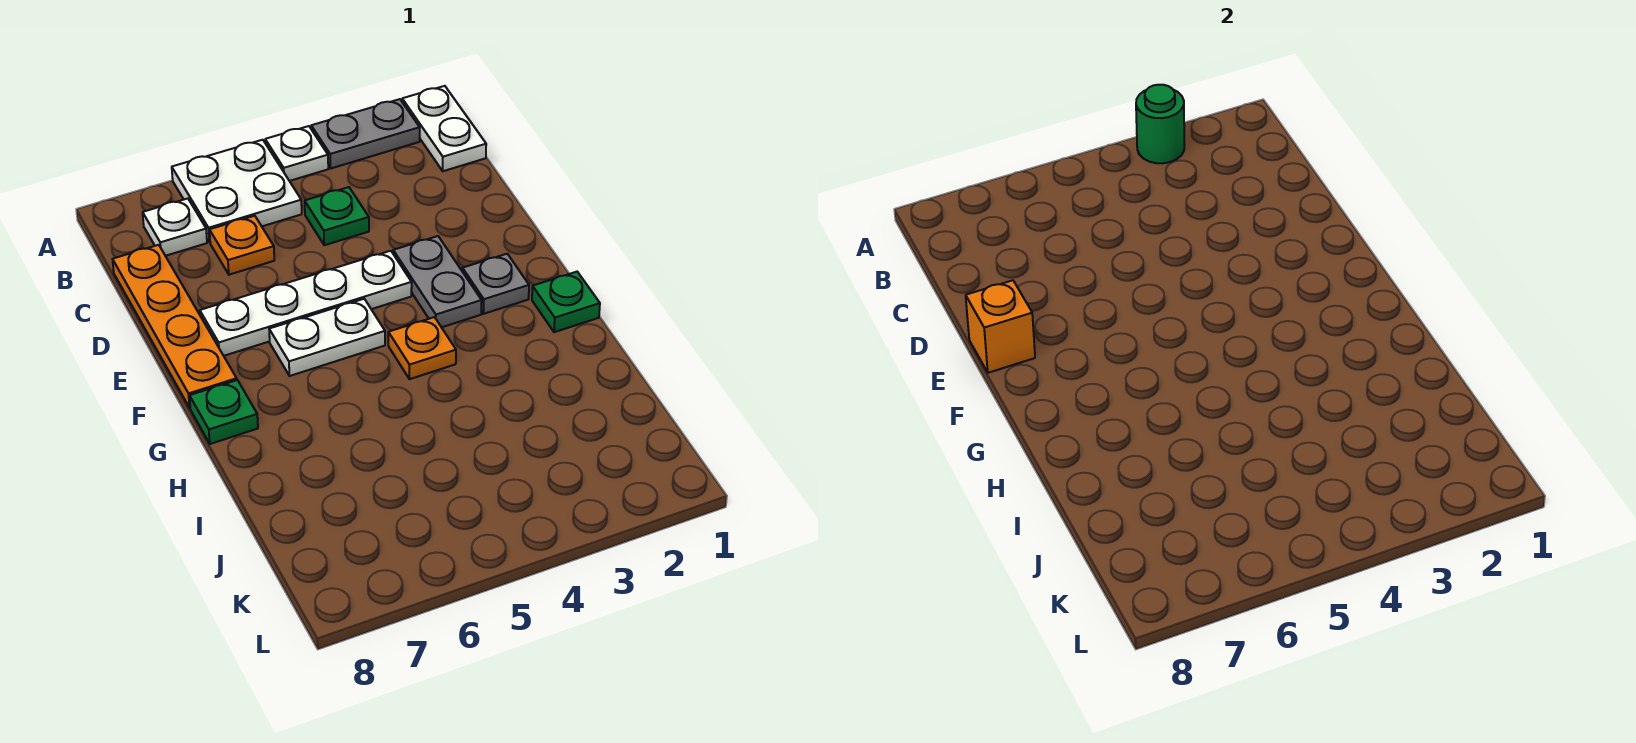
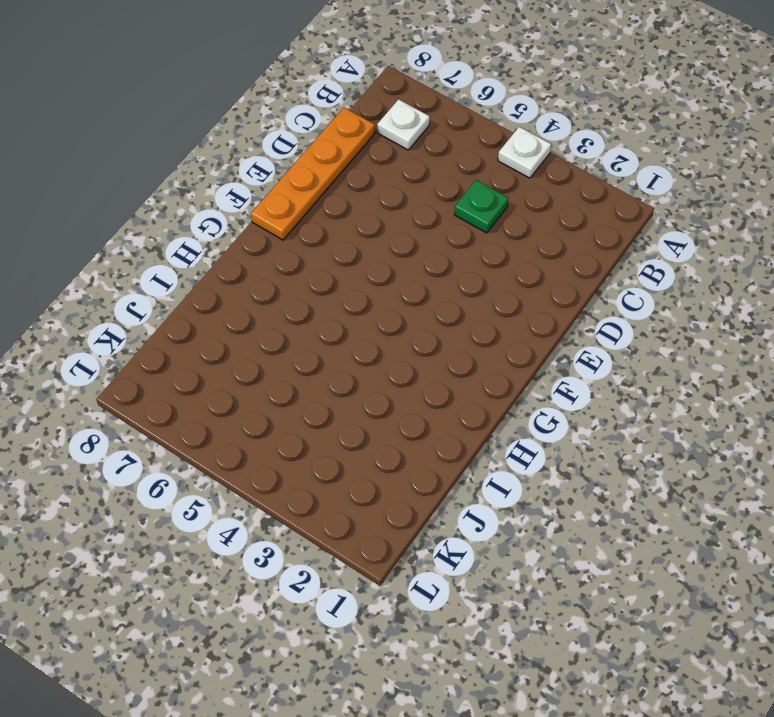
none -> white 1x2 plate [402,86,486,171]
none -> grey 1x2 plate [311,99,420,168]
none -> white 2x2 plate [172,140,302,242]

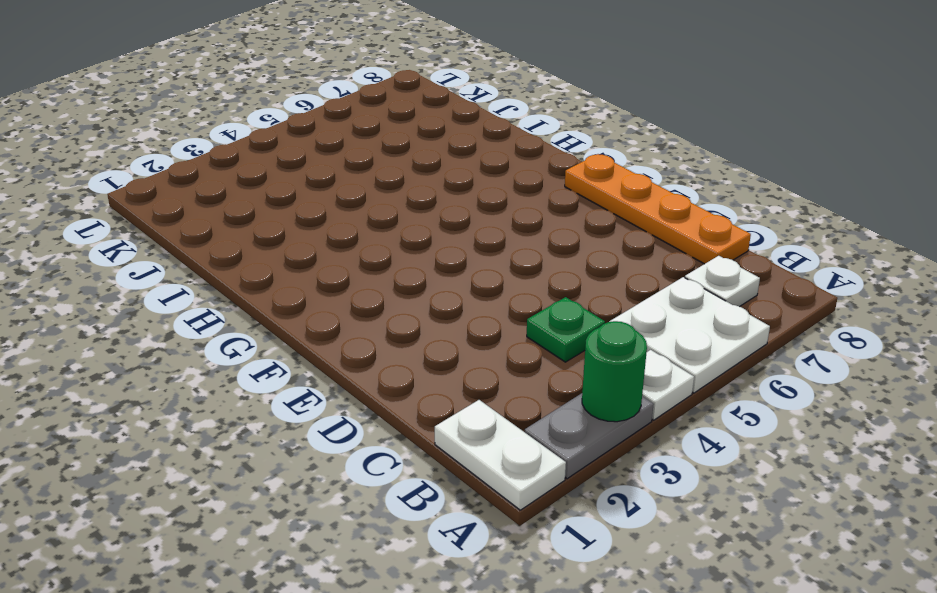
none -> orange 1x1 plate [209,216,274,275]
none -> grey 1x2 plate [393,236,482,327]
none -> white 1x4 plate [200,251,412,356]

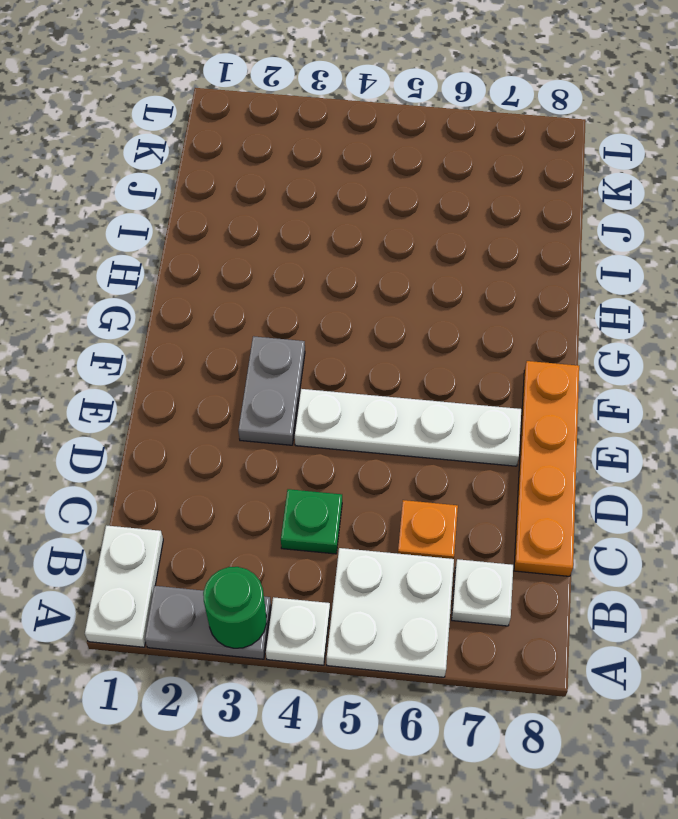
none -> grey 1x1 plate [462,254,529,314]
none -> white 1x2 plate [269,299,385,376]
none -> green 1x1 plate [532,272,600,332]

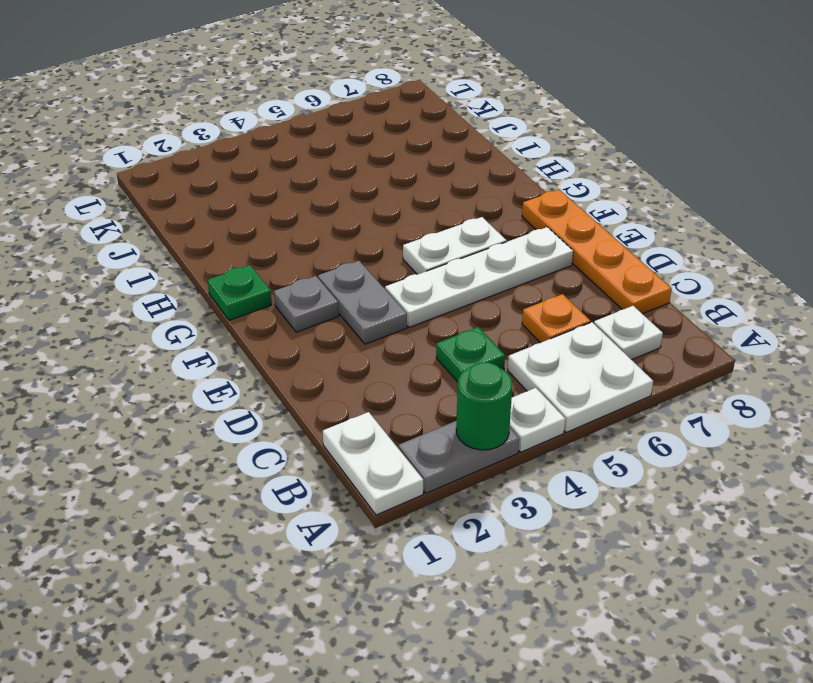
none -> orange 1x1 plate [388,317,456,379]
none -> green 1x1 plate [190,380,258,444]
none -> orange 1x1 brick [966,280,1035,373]

